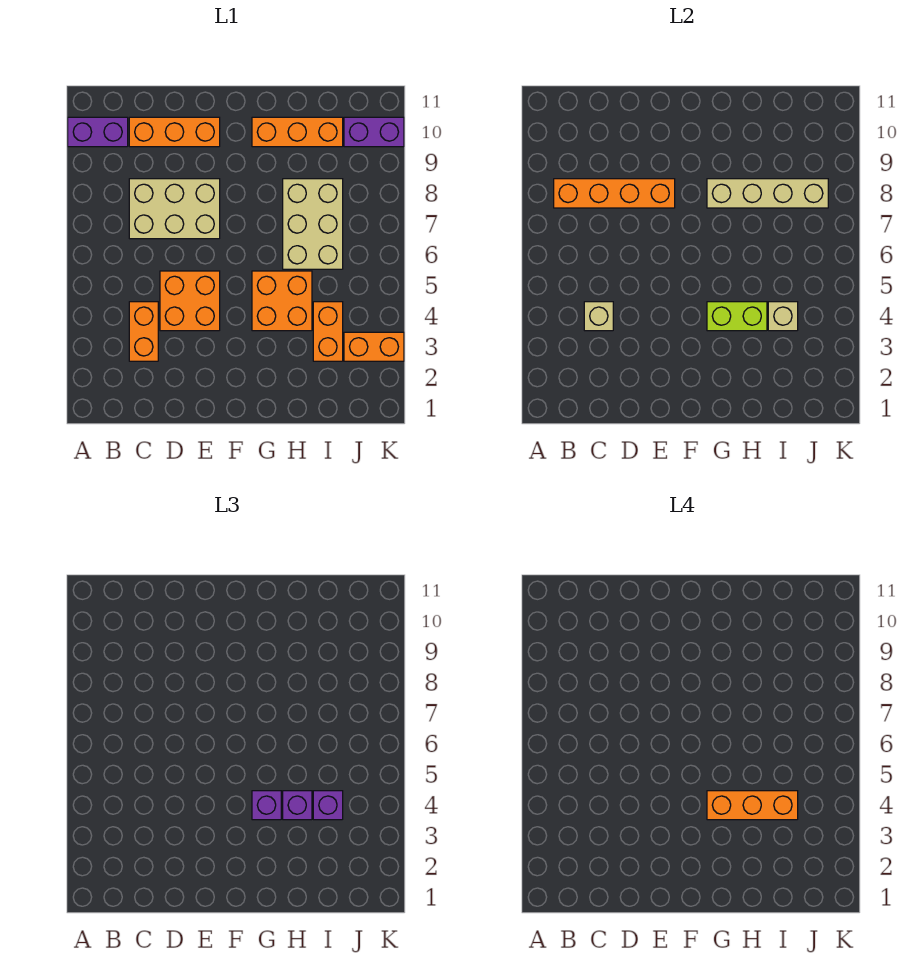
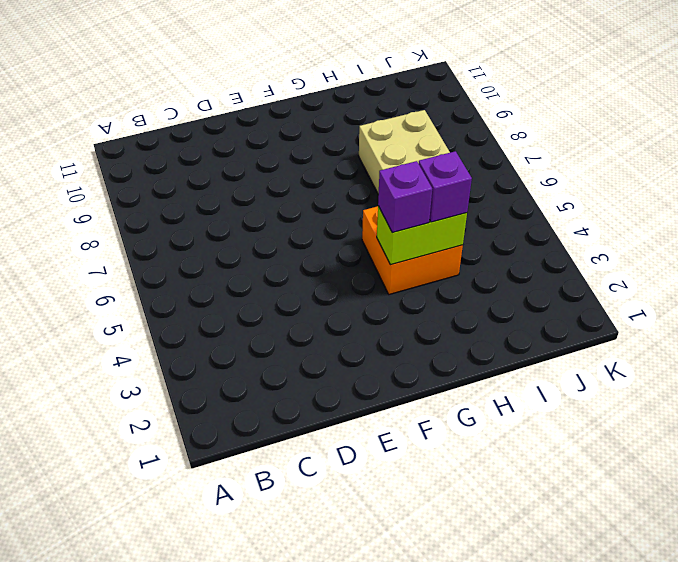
none -> purple 1x2 brick [68,117,128,147]
none -> orange 1x2 brick [129,302,158,361]
none -> tan 2x3 brick [129,179,220,239]

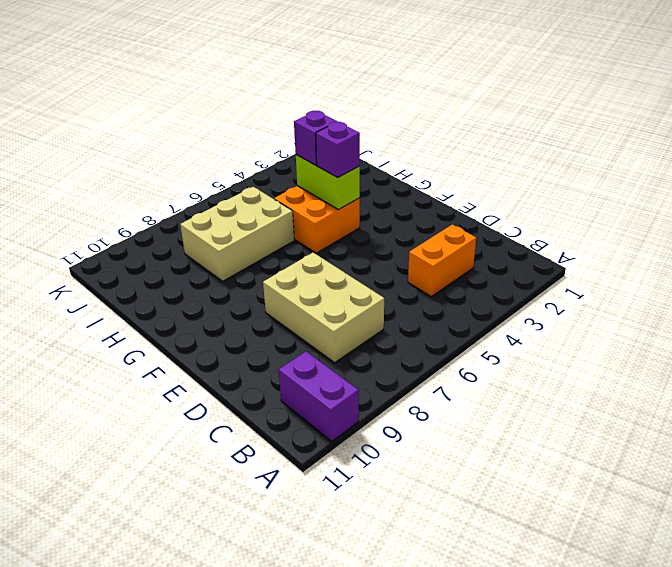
none -> orange 1x3 brick [129,117,220,147]
none -> orange 2x2 brick [160,271,220,331]
none -> orange 1x3 brick [252,117,343,147]

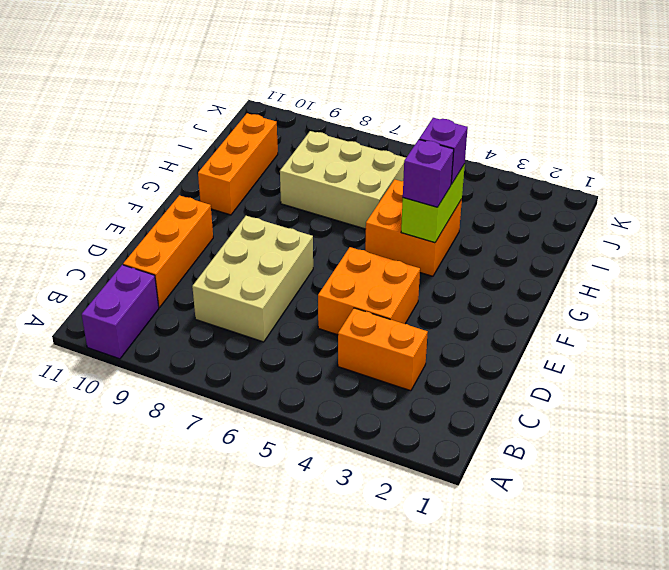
none -> orange 1x2 brick [313,302,343,361]
none -> orange 1x2 brick [344,332,404,361]
none -> purple 1x2 brick [344,117,404,147]

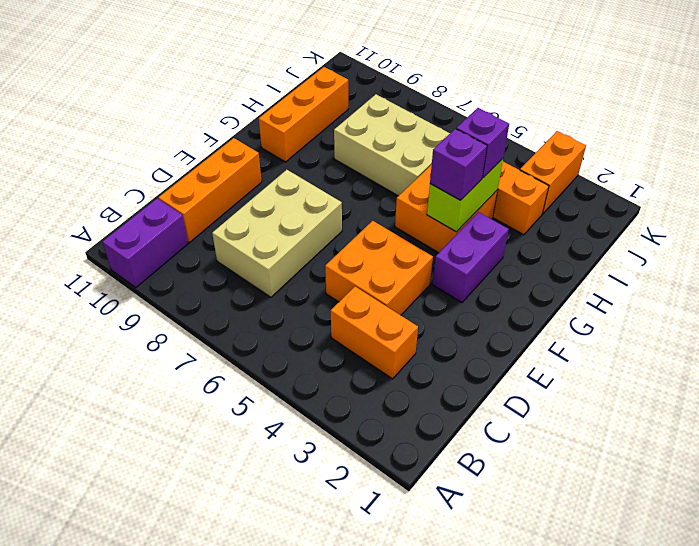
purple 1x2 brick [432,212,509,302] -> purple 1x2 brick moved to [344,117,404,147]
none -> orange 1x4 brick [554,179,675,208]
none -> tan 1x1 brick [584,302,613,331]
none -> tan 1x4 brick [707,179,828,208]

